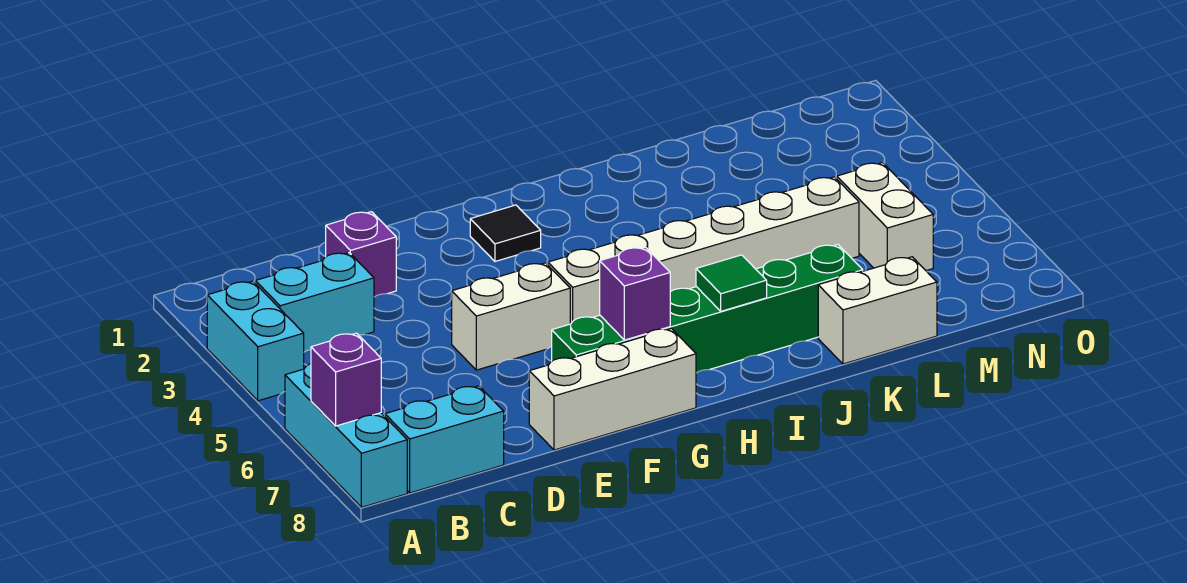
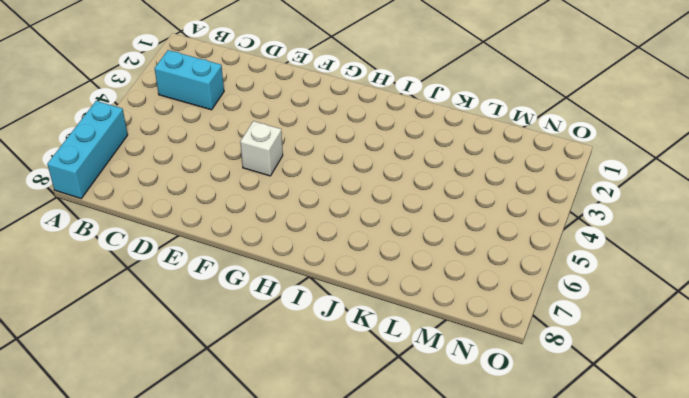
white 1x1 brick [240,121,283,176] -> white 1x2 brick [452,263,570,370]
none -> cyan 1x2 brick [207,281,304,401]
none -> cyan 1x2 brick [385,386,504,493]
none -> purple 1x1 brick [326,212,396,297]

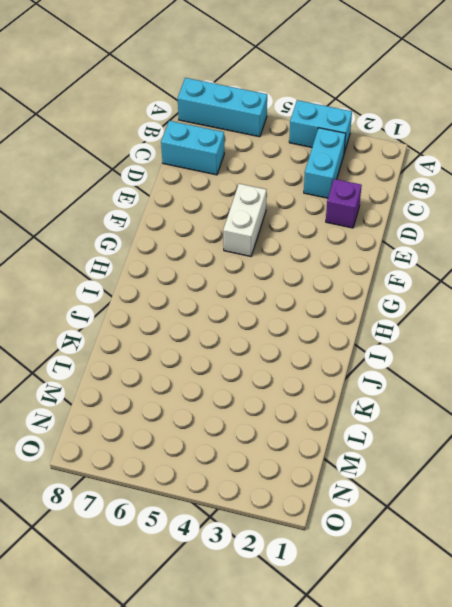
cyan 1x2 brick [161,121,224,175] -> cyan 1x2 brick turned to [385,386,504,493]
none -> white 1x3 brick [529,328,696,450]
none -> green 1x6 brick [552,245,863,373]
none -> black 1x1 tile [470,205,541,261]

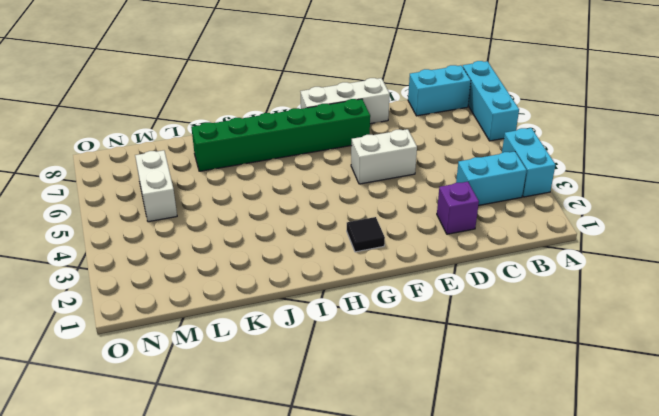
none -> white 1x6 brick [548,177,859,324]
none -> white 1x2 brick [818,257,937,364]
none -> purple 1x1 brick [311,333,381,426]

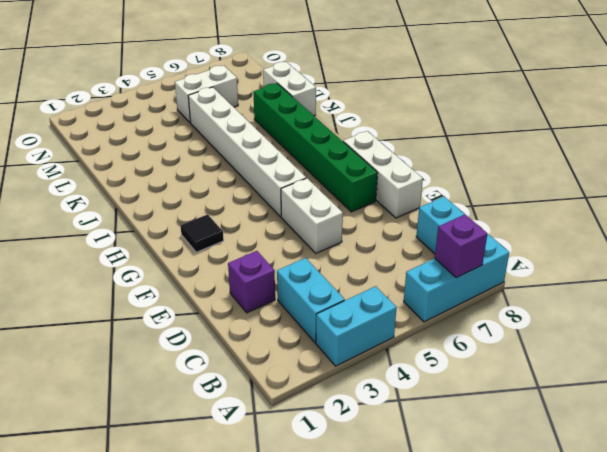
none -> purple 1x1 brick [600,247,670,340]
none -> green 1x1 tile [696,255,767,311]

